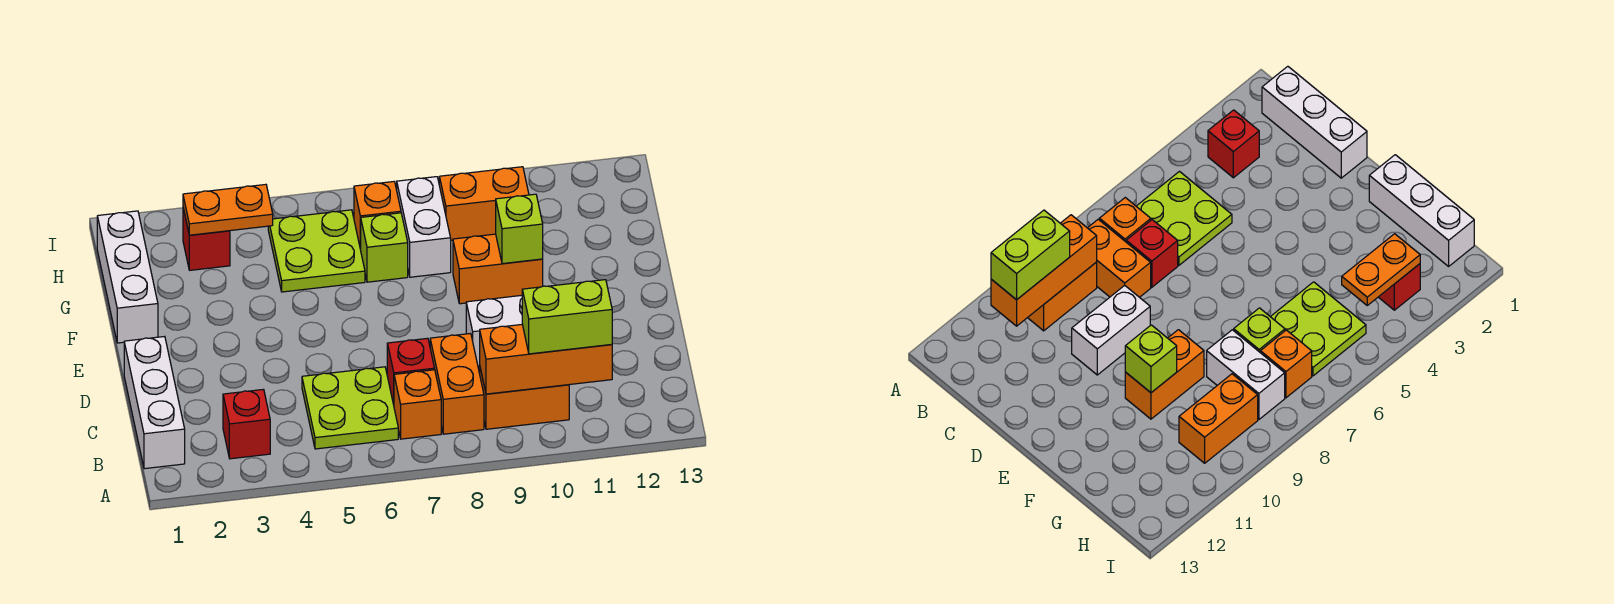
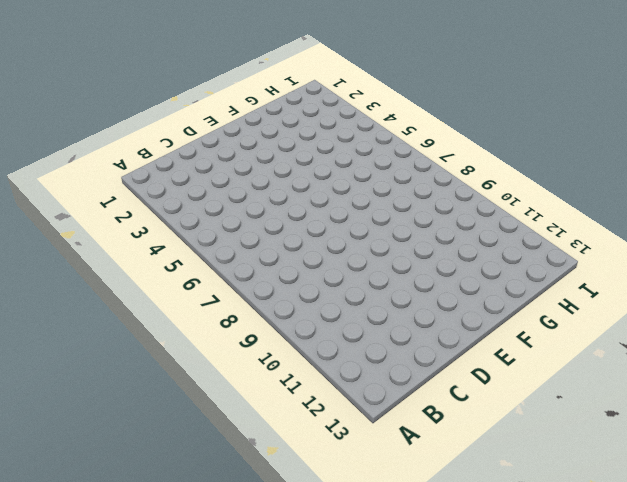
none -> white 1x3 brick [124,336,185,469]
none -> red 1x1 brick [223,389,270,459]
none -> lime 2x2 plate [302,367,398,449]

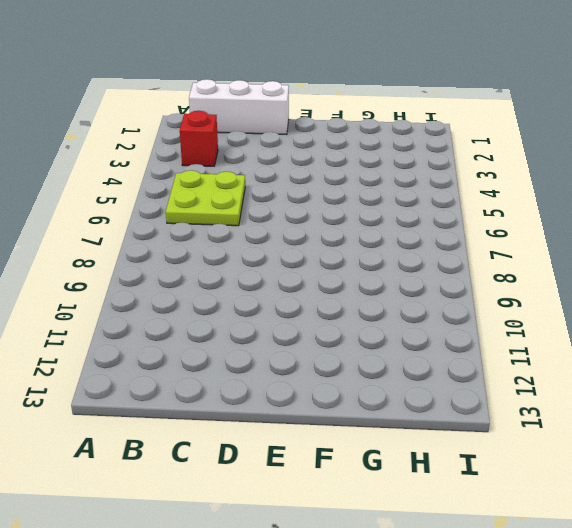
none -> orange 1x1 brick [394,370,441,439]
none -> orange 1x2 brick [430,333,484,434]
none -> orange 1x2 brick [480,369,569,429]

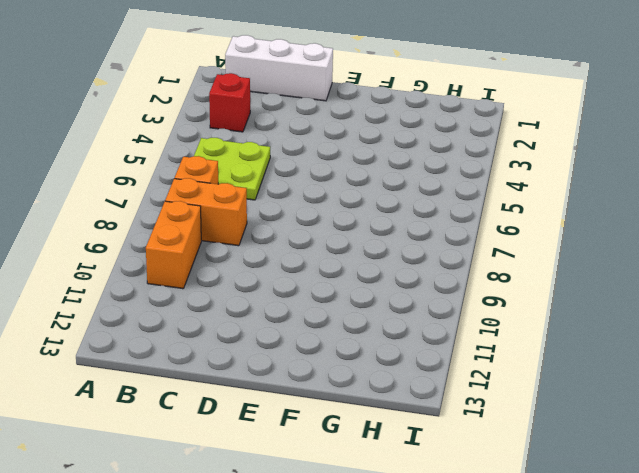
none -> red 1x1 brick [387,338,435,404]
none -> white 1x2 brick [466,295,522,366]
none -> white 1x3 brick [97,211,158,343]

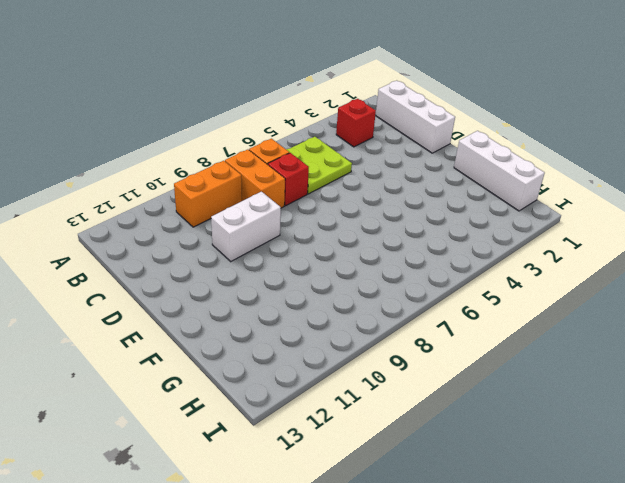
none -> orange 1x2 brick [453,234,543,304]
none -> lime 2x2 plate [268,210,365,292]
none -> lime 1x1 brick [361,213,408,282]

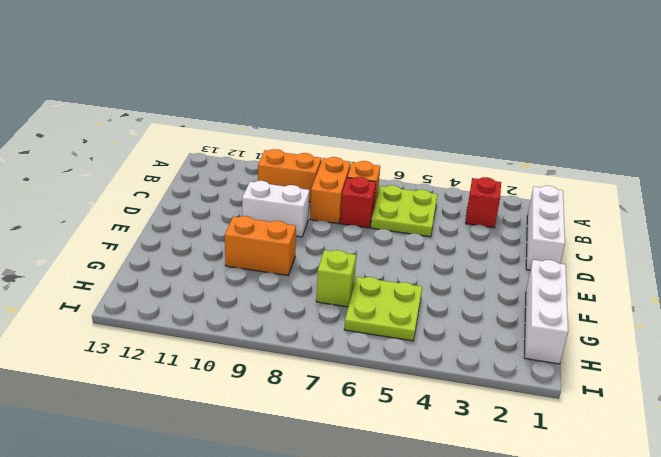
none -> white 1x2 brick [397,177,451,277]
none -> red 1x1 brick [183,208,230,270]
none -> orange 1x1 brick [354,182,401,250]

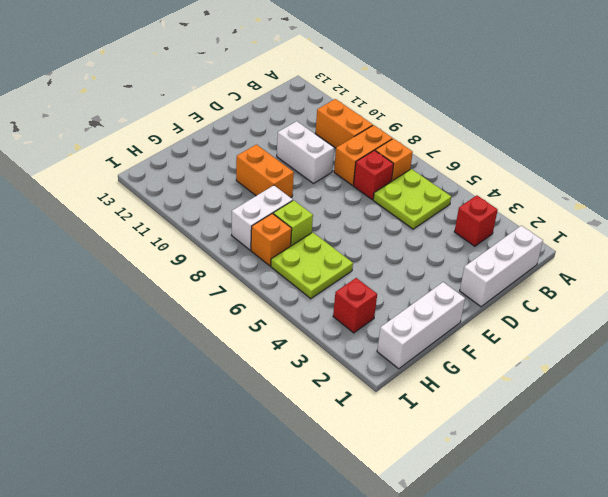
none -> orange 1x2 brick [439,167,529,240]
none -> orange 1x3 brick [480,324,612,394]
none -> lime 1x1 brick [496,194,543,264]

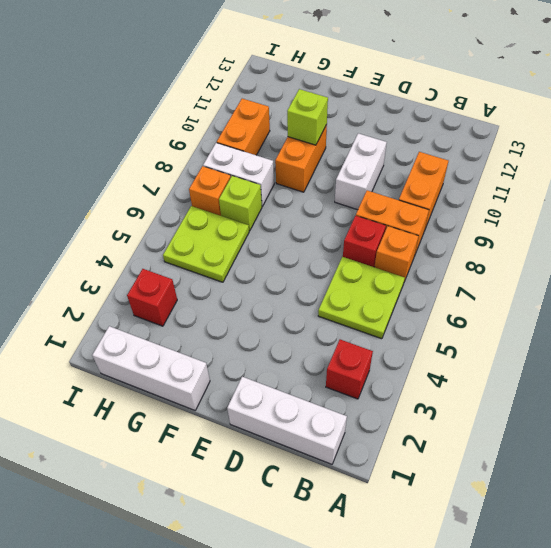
none -> orange 1x3 brick [480,324,612,394]
none -> orange 1x2 plate [183,184,273,235]
none -> lime 1x2 brick [522,280,612,354]

